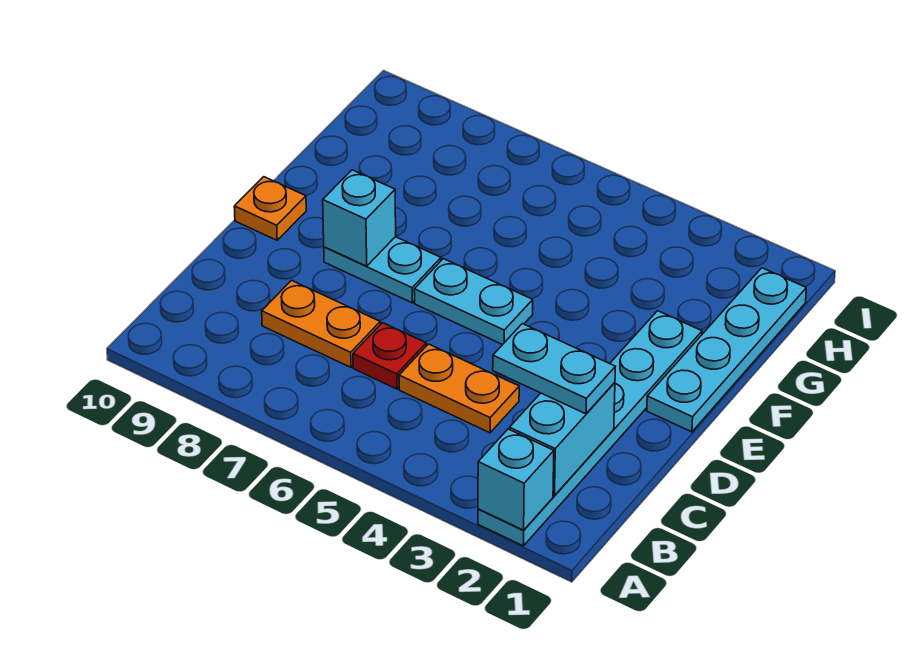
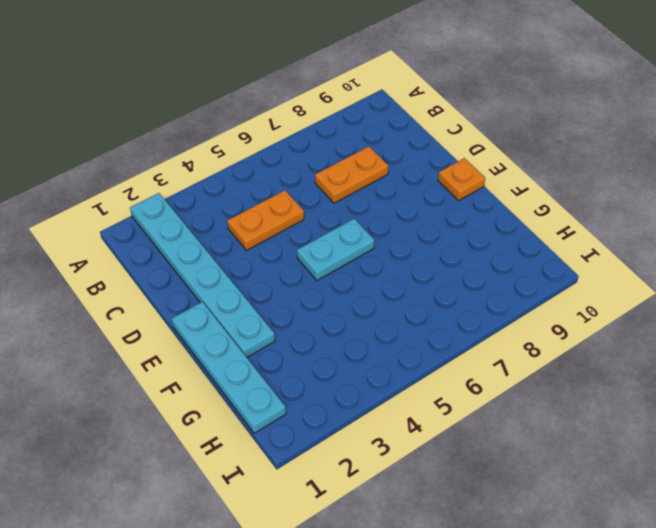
none -> red 1x1 plate [353,323,426,389]
none -> cyan 1x2 plate [324,237,441,303]
none -> cyan 1x1 brick [478,429,554,530]

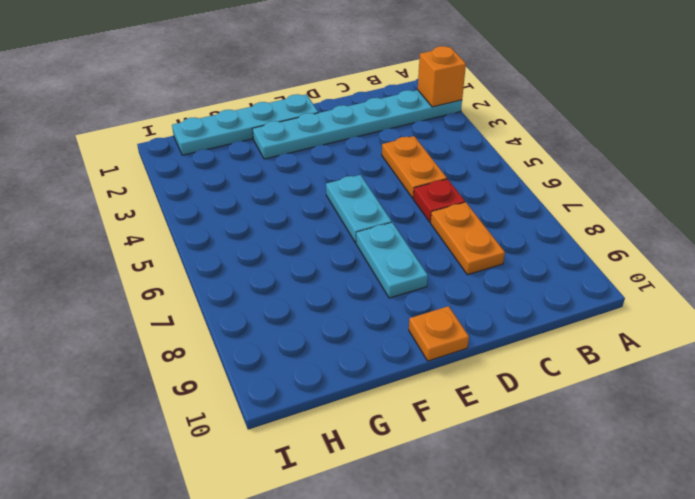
orange 1x1 brick [418,46,466,107] -> cyan 1x1 brick [478,429,554,530]
none -> cyan 1x2 brick [509,383,615,496]
none -> cyan 1x1 brick [323,170,396,266]
none -> cyan 1x2 plate [493,324,615,414]

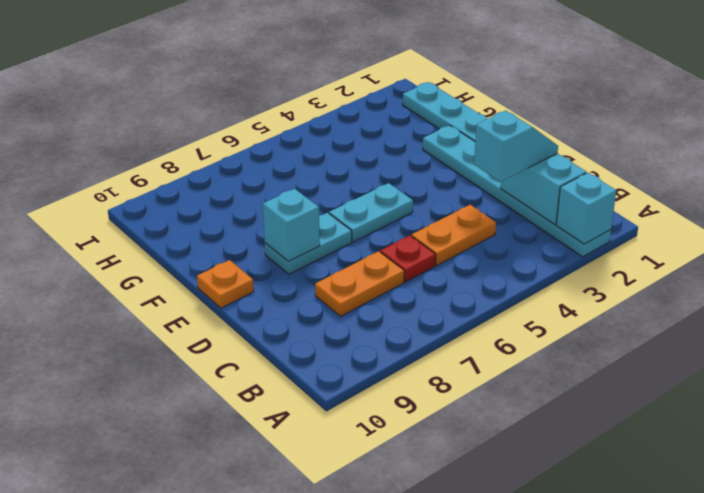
cyan 1x2 slope [474,111,558,182] -> cyan 1x2 plate [493,324,615,414]

